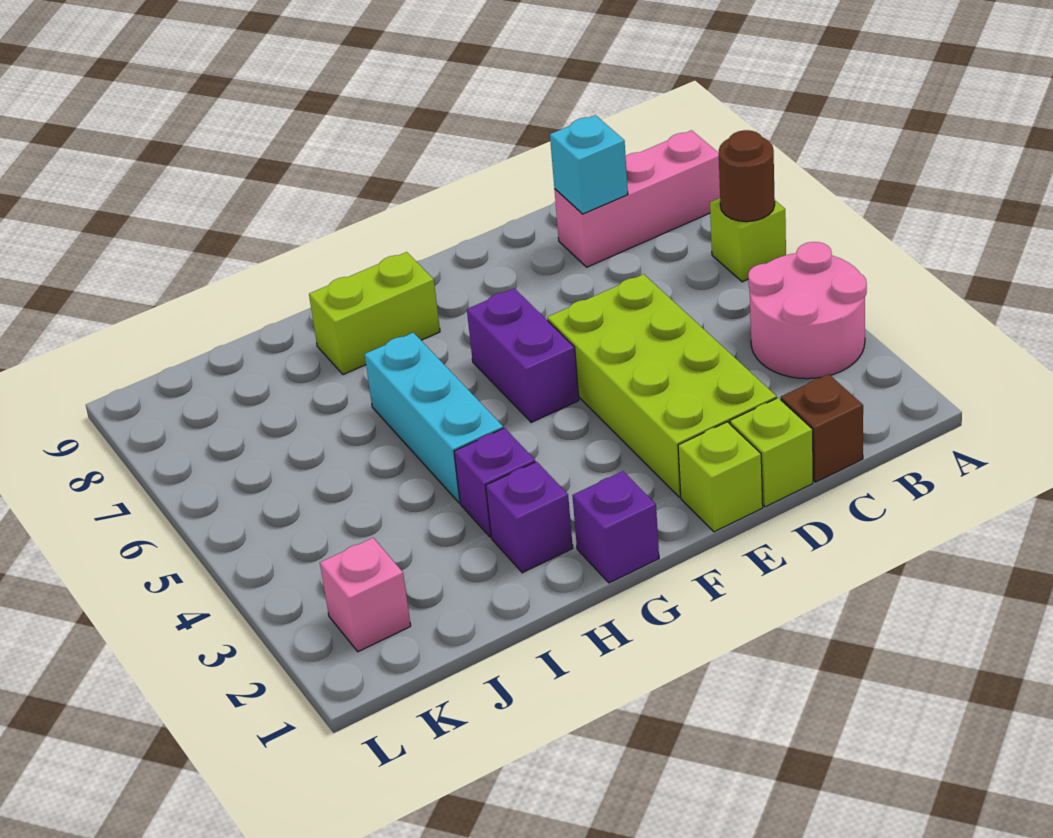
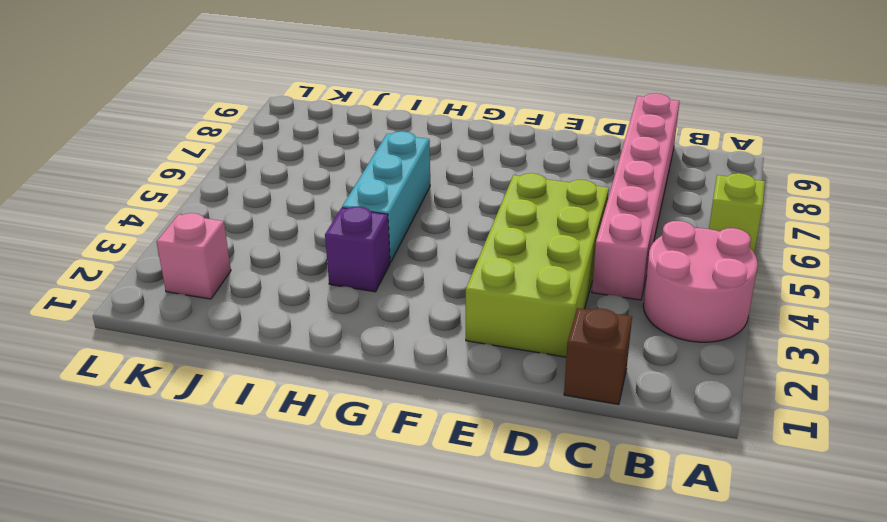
pink 1x6 brick [592,93,680,300] -> pink 1x3 brick [554,130,720,267]
none -> lime 1x1 brick [730,398,813,507]
none -> lime 1x1 brick [678,422,763,532]
none -> purple 1x2 brick [467,288,579,422]

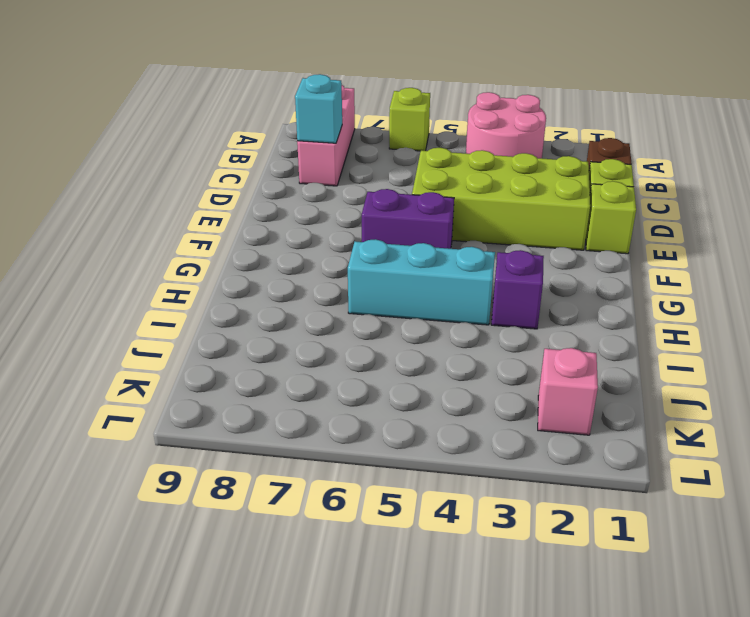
none -> purple 1x1 brick [572,471,659,583]
none -> lime 1x2 brick [309,252,440,375]
none -> purple 1x1 brick [486,462,573,573]

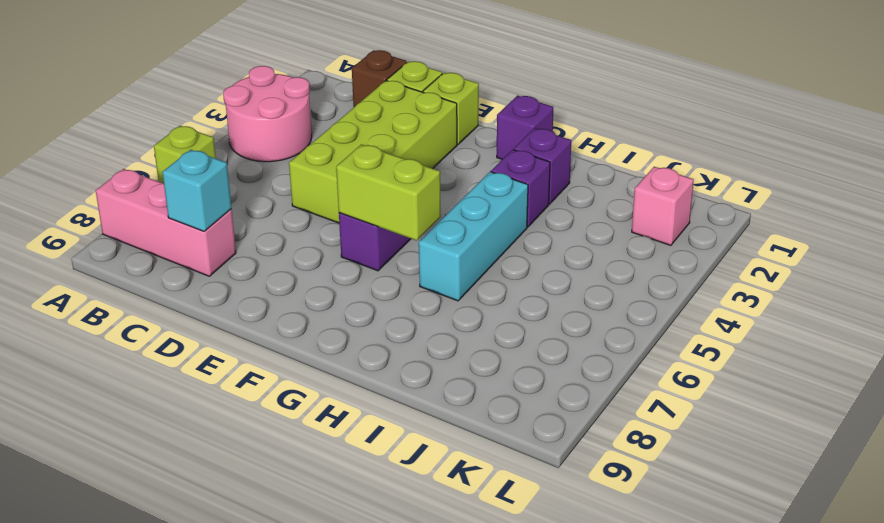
lime 1x2 brick [336,144,441,240] -> lime 1x2 brick moved to [309,252,440,375]
none -> brown 1x1 round brick [719,130,775,222]

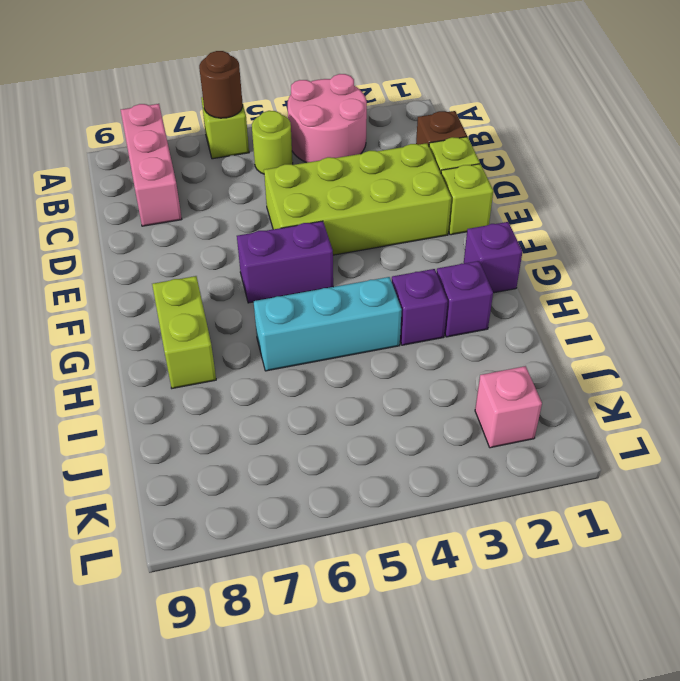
lime 1x1 round brick [252,111,293,174] -> none
none -> cyan 1x1 brick [550,115,628,214]

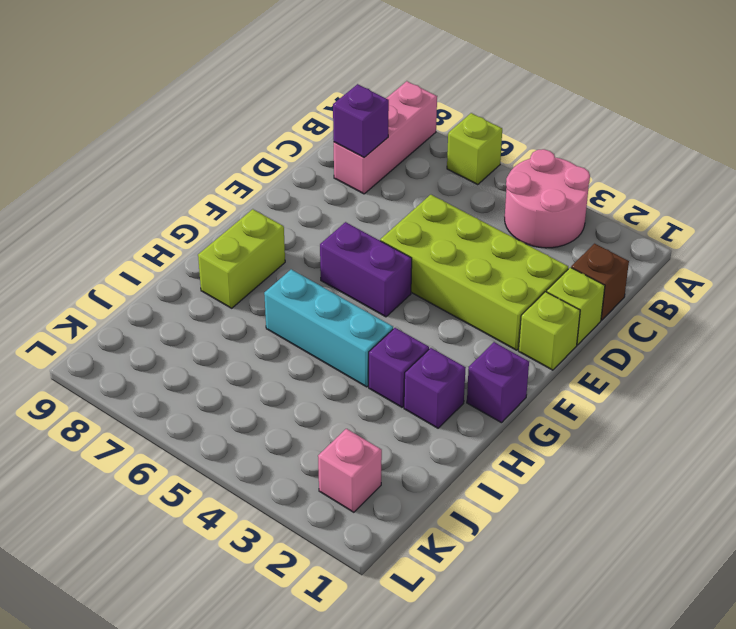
purple 1x1 brick [333,84,389,157] -> cyan 1x1 brick [550,115,628,214]
none -> brown 1x1 round brick [719,130,775,222]

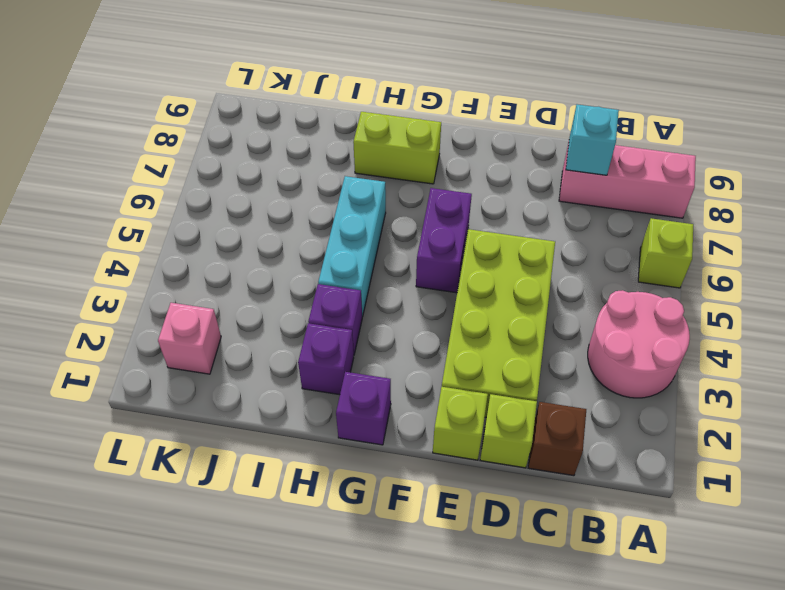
none -> brown 1x1 round brick [719,130,775,222]

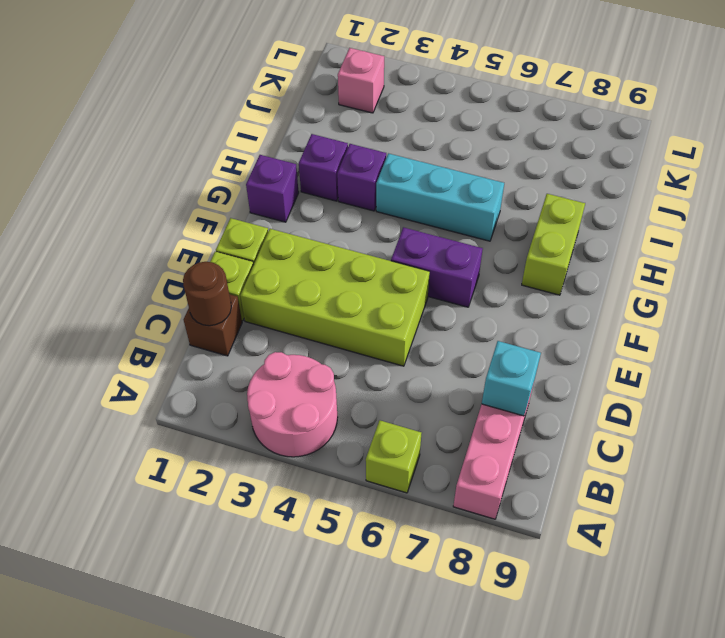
brown 1x1 round brick [183,262,231,326] -> brown 1x1 round brick moved to [719,130,775,222]

